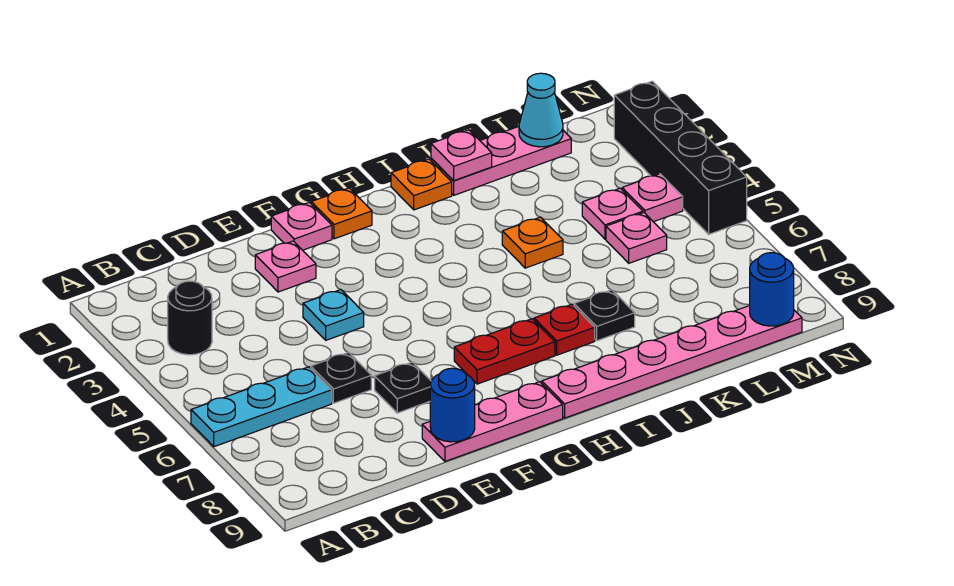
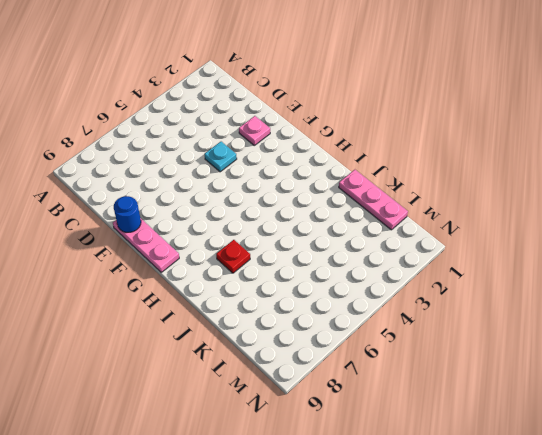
none -> cyan 1x3 plate [191,367,332,447]
none -> black 1x1 round brick [168,281,212,355]
none -> black 1x1 plate [311,352,371,403]

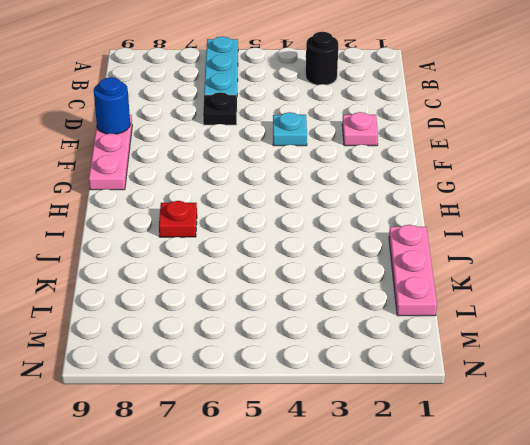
none -> black 1x1 plate [375,362,431,413]
none -> pink 1x1 plate [271,202,332,250]
none -> orange 1x1 plate [311,188,372,239]

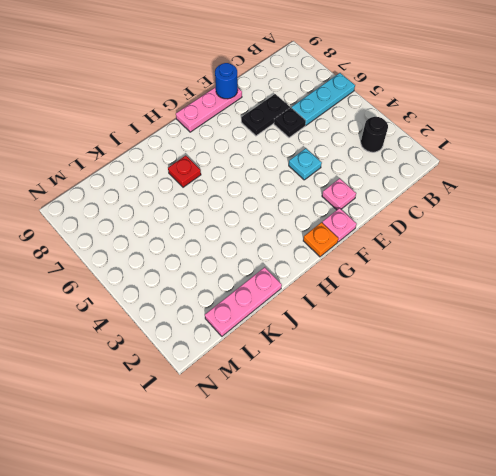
black 1x2 plate [241,94,290,136] -> black 1x1 plate [375,362,431,413]
none -> red 1x2 plate [454,319,555,384]
none -> pink 1x6 plate [542,306,802,418]
none -> orange 1x1 plate [391,159,452,210]

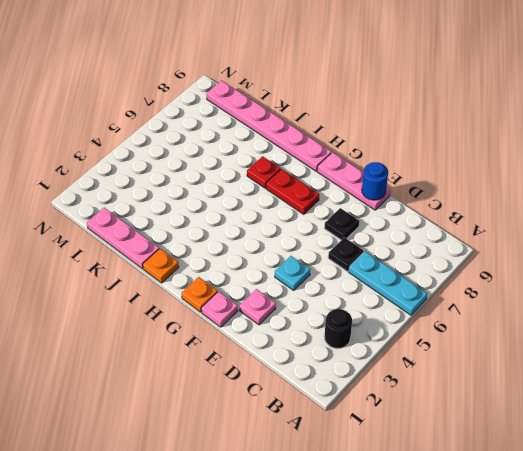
none -> orange 1x1 plate [502,217,563,268]
none -> black 1x1 plate [574,290,635,341]
none -> pink 1x1 plate [582,188,643,239]

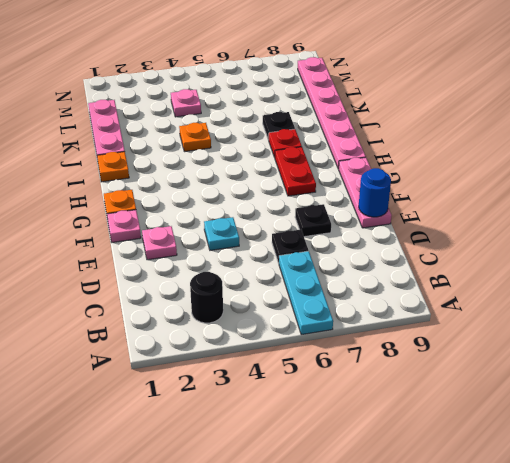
none -> pink 1x1 plate [606,213,667,263]
none -> pink 1x1 plate [622,174,683,222]
none -> black 1x4 brick [614,81,747,234]

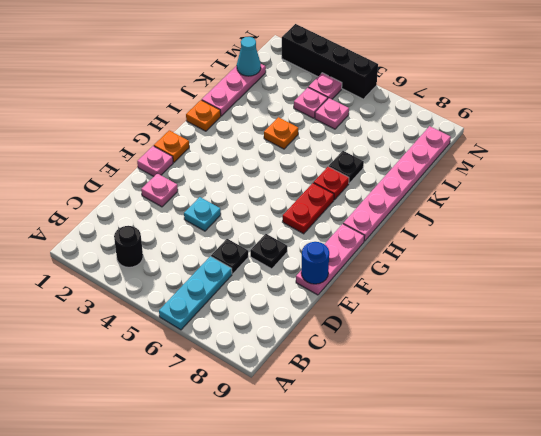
none -> pink 1x1 plate [431,130,492,181]
none -> blue 1x1 round brick [750,253,794,326]

